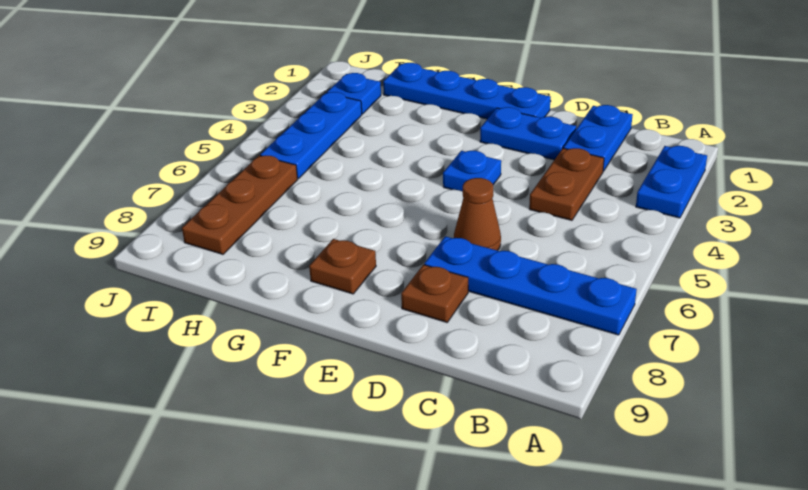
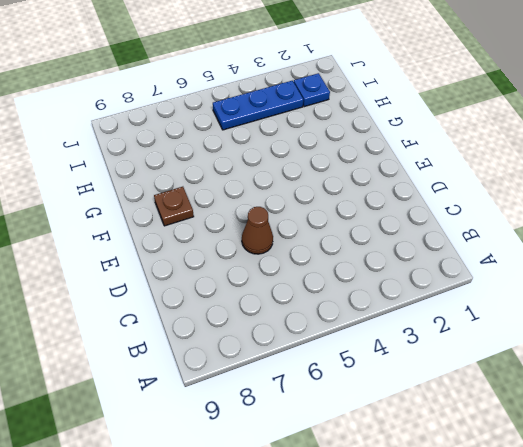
none -> blue 1x2 plate [636,146,707,218]
none -> blue 1x4 plate [424,236,637,335]
none -> blue 1x2 plate [564,105,633,171]

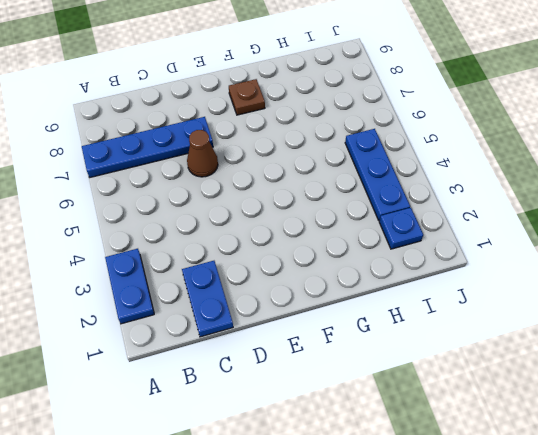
none -> brown 1x2 plate [529,148,604,220]
none -> blue 1x2 plate [480,107,576,160]
none -> brown 1x1 plate [401,265,468,322]

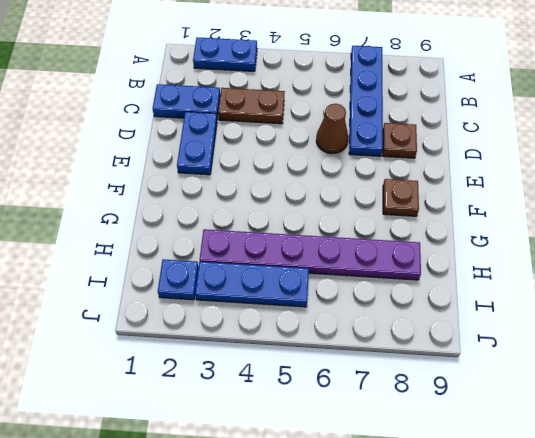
purple 1x6 plate [200,229,421,280] -> none
none -> blue 1x4 plate [383,63,551,119]
none -> blue 1x1 plate [443,151,501,192]
none -> brown 1x3 plate [182,155,298,254]

